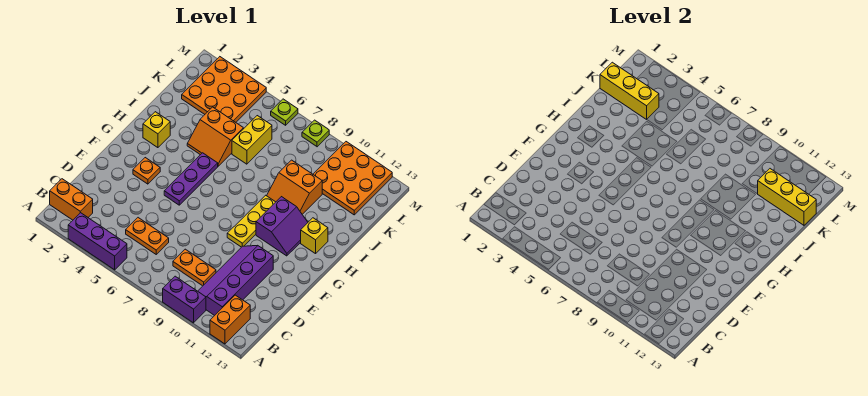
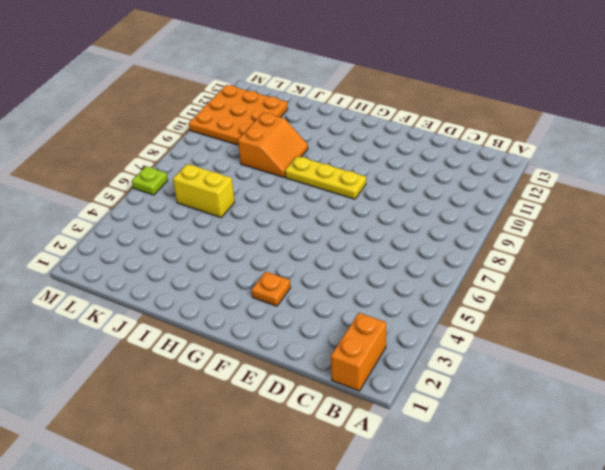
none -> purple 1x3 brick [68,213,127,270]
none -> purple 1x2 brick [163,276,206,323]
none -> orange 1x2 brick [210,295,250,344]

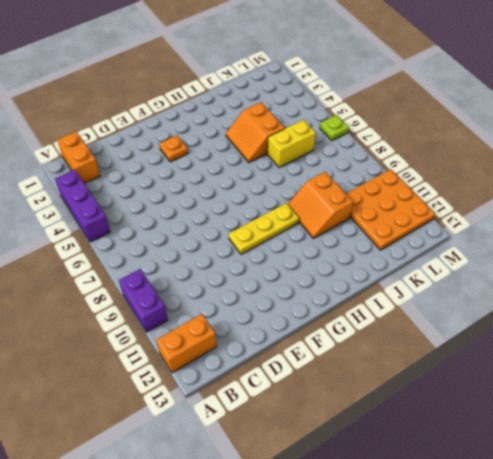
none -> purple 2x4 slope [198,245,273,316]
none -> orange 1x2 plate [126,218,169,254]
none -> orange 1x2 plate [173,249,216,286]

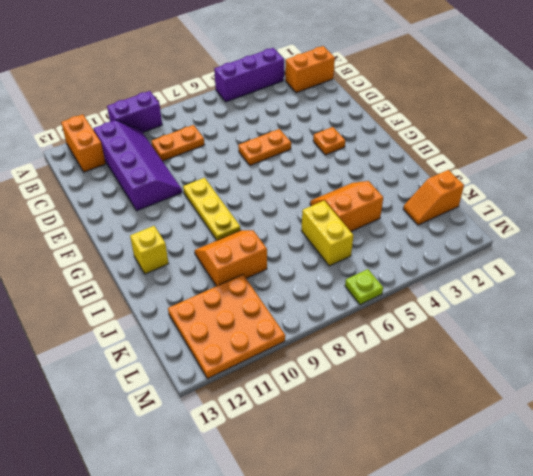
orange 1x2 plate [238,129,291,165] -> orange 1x2 plate moved to [126,218,169,254]
orange 1x2 slope [403,170,464,225] -> orange 3x3 plate [182,57,266,122]
none -> purple 1x3 plate [164,153,218,205]
none -> purple 2x2 slope [256,197,308,256]
none -> yellow 1x1 brick [143,112,170,148]

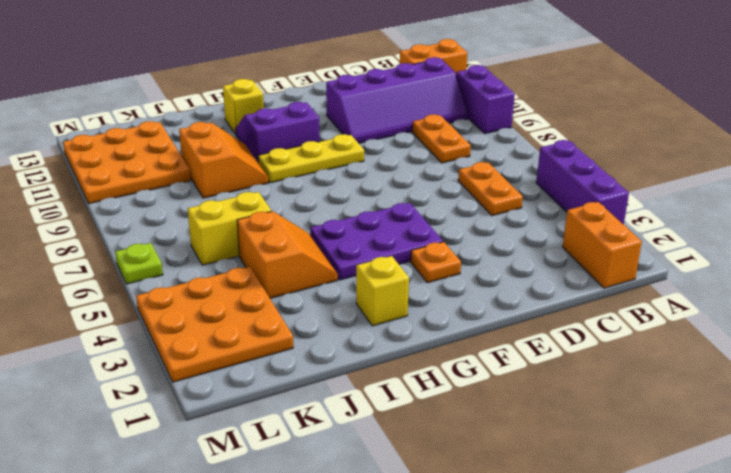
purple 2x3 plate [310,203,443,280] -> purple 1x3 plate [164,153,218,205]
none -> lime 1x1 plate [302,120,329,147]
none -> yellow 1x3 brick [600,62,659,119]
none -> yellow 1x3 brick [758,169,816,225]

